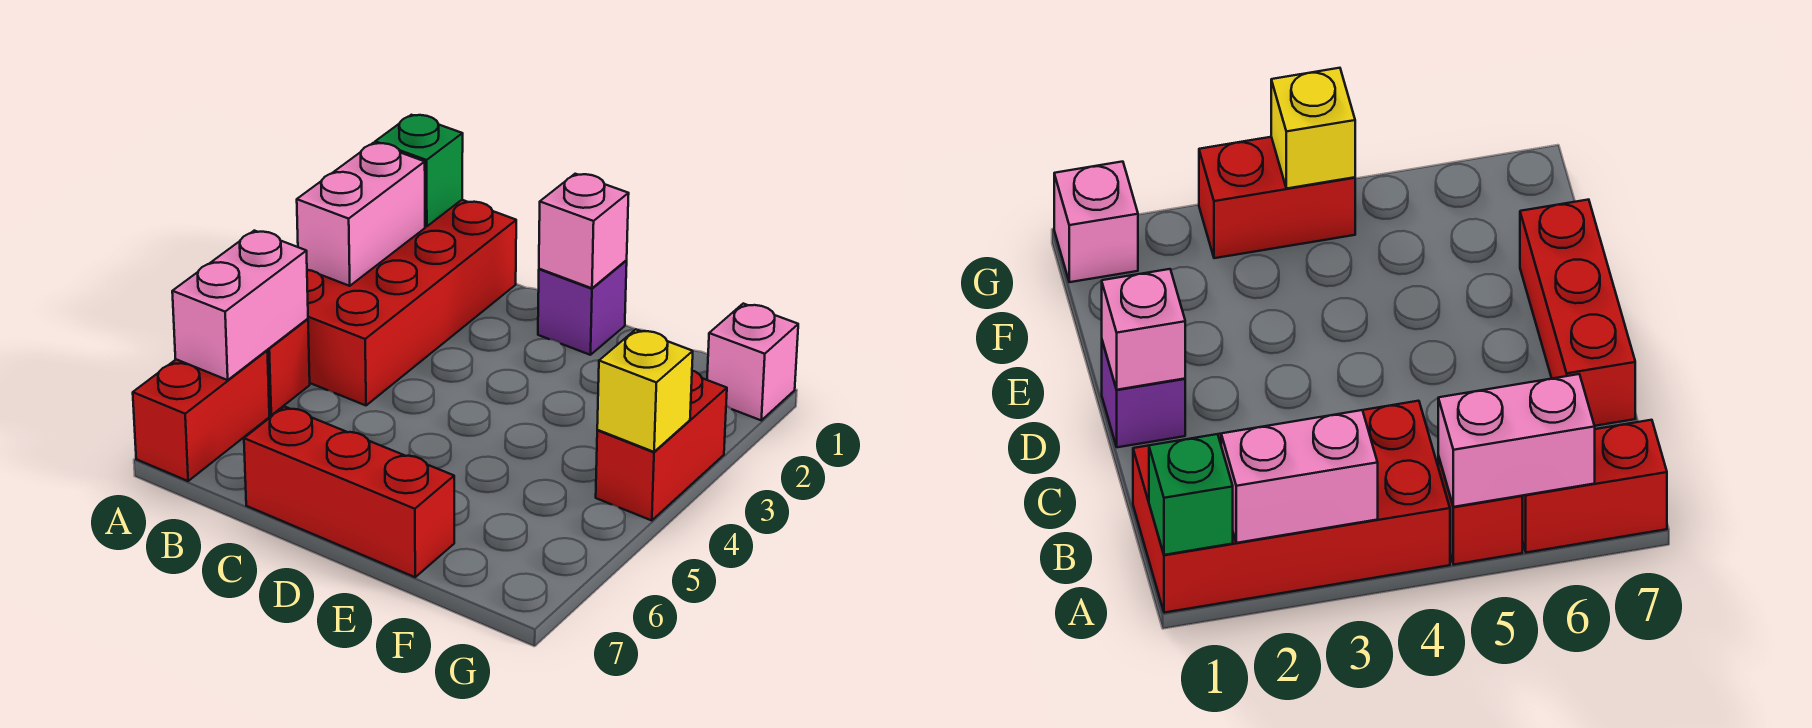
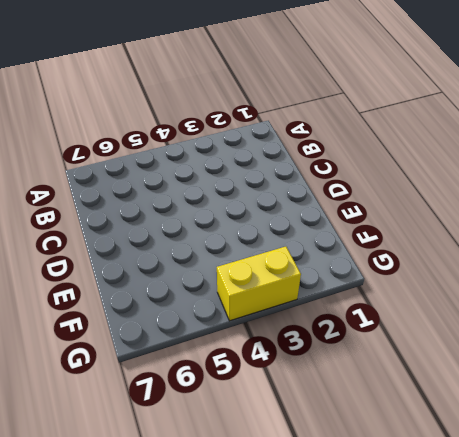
yellow 1x2 brick [217,247,301,321] -> red 1x2 brick [596,371,727,521]
none -> red 2x4 brick [307,200,516,405]
none -> red 1x1 brick [267,319,310,415]
none -> red 1x2 brick [133,350,269,481]

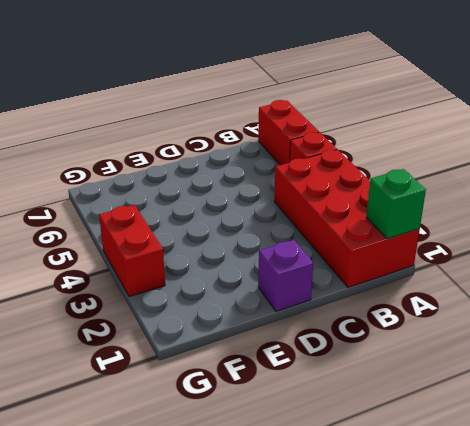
none -> red 1x3 brick [244,406,454,577]
none -> pink 1x1 brick [707,304,798,420]
none -> pink 1x2 brick [297,143,425,286]

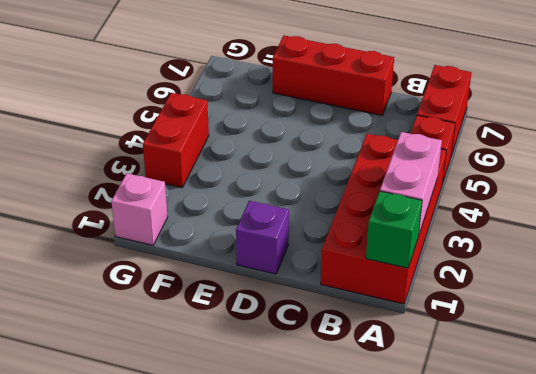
none -> pink 1x2 brick [172,231,308,380]
none -> pink 1x1 brick [539,174,629,288]
none -> yellow 1x1 brick [597,329,693,452]

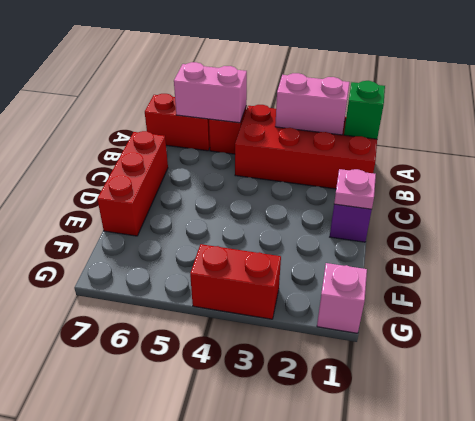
pink 1x1 plate [334,169,376,210] -> pink 1x1 brick [539,174,629,288]
none -> yellow 1x1 brick [597,329,693,452]

